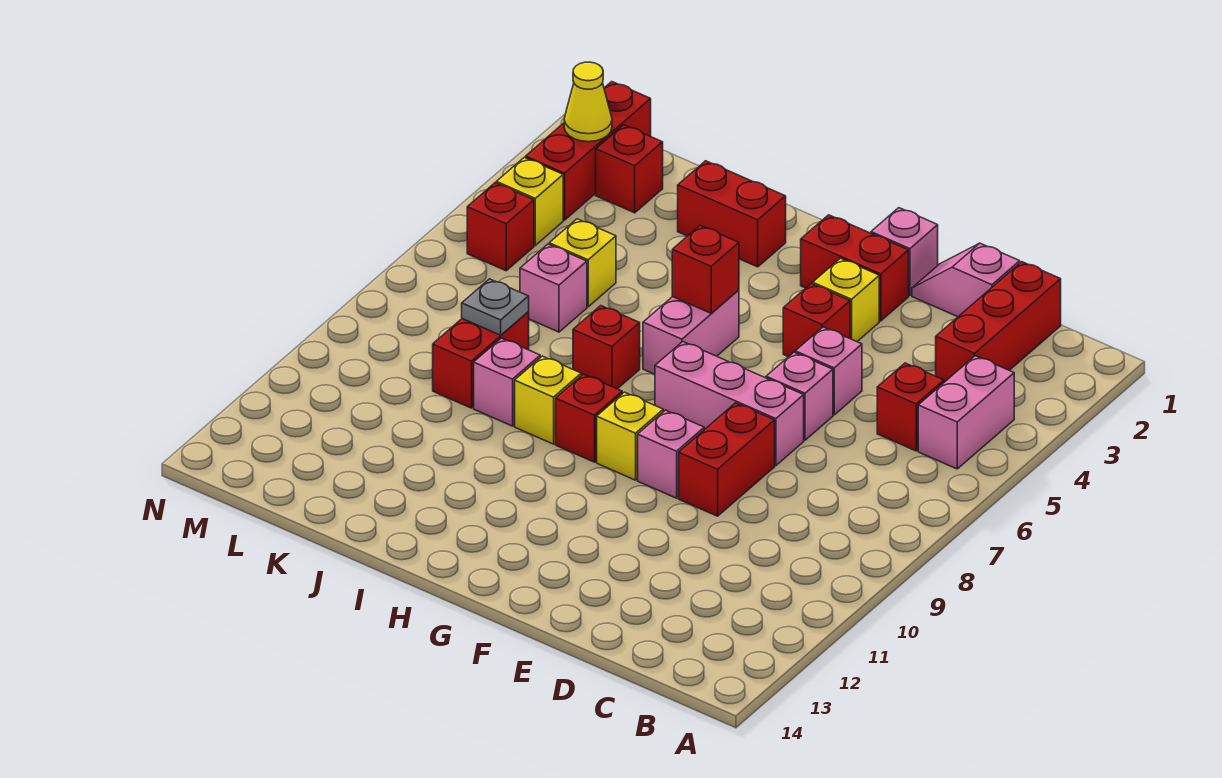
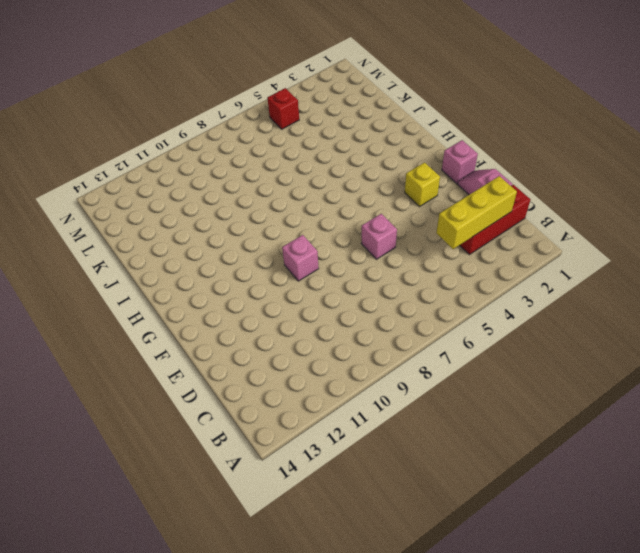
yellow 1x3 brick [436,176,517,249] -> none
none -> pink 1x2 brick [918,356,1014,469]
none -> red 1x1 brick [877,363,944,451]
none -> pink 1x1 brick [795,327,862,415]
none -> pink 1x3 brick [655,342,804,466]

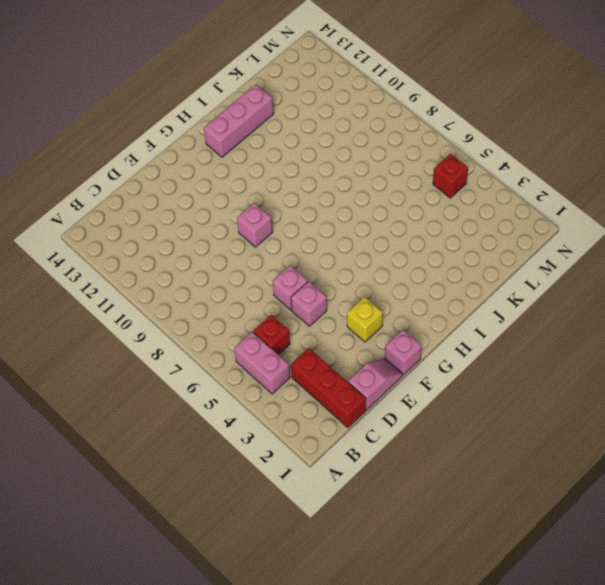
pink 1x3 brick [204,85,274,157] -> pink 1x3 brick moved to [655,342,804,466]
none -> red 1x2 brick [679,403,775,516]
none -> red 1x2 brick [801,215,909,321]
none -> red 1x1 brick [783,284,850,357]
none -> yellow 1x1 brick [597,392,663,480]

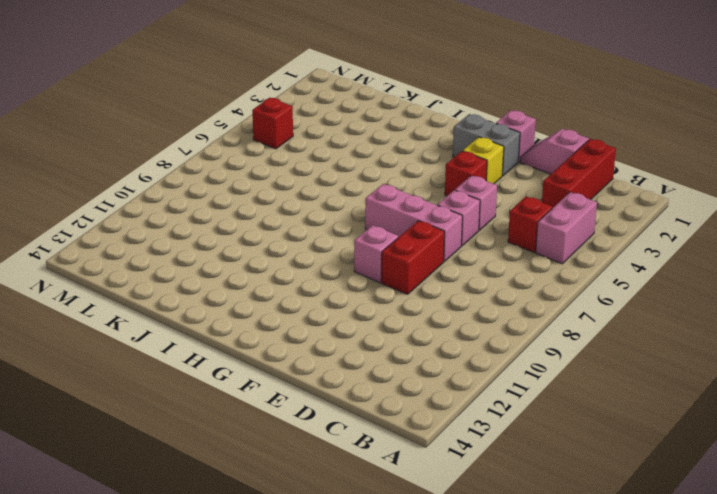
grey 1x2 brick [453,114,520,176] -> red 1x2 brick [801,215,909,321]
none -> yellow 1x1 brick [597,392,663,480]
none -> pink 1x2 brick [643,290,739,374]
none -> red 1x1 brick [556,374,622,462]
none -> red 1x2 brick [678,161,786,267]

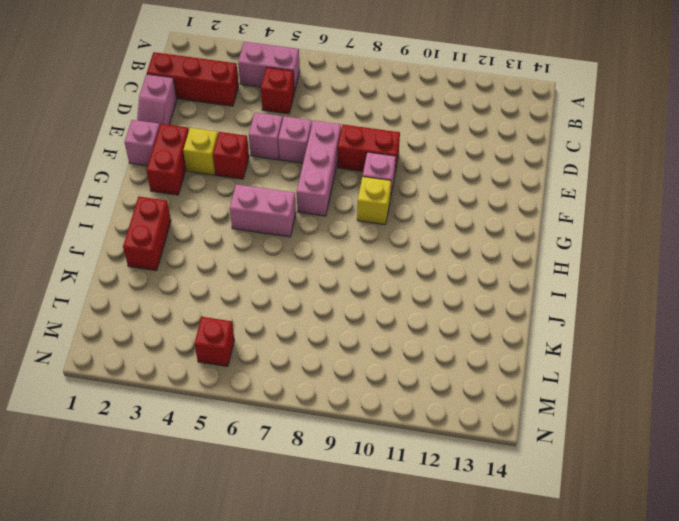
none -> red 1x1 brick [556,374,622,462]
none -> red 1x1 brick [573,306,640,389]
none -> yellow 1x1 brick [515,356,581,444]
none -> pink 1x1 brick [474,338,540,426]

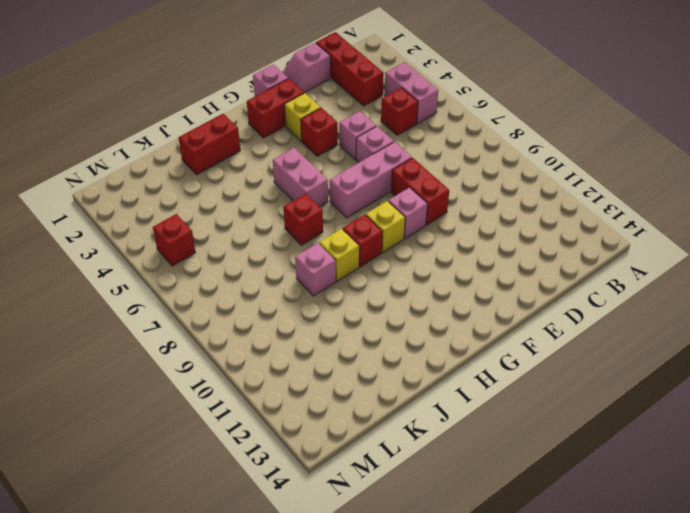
none -> yellow 1x1 brick [549,219,616,307]
none -> pink 1x1 brick [520,244,587,332]
none -> red 1x2 brick [433,312,529,408]
none -> red 1x1 brick [596,125,663,213]

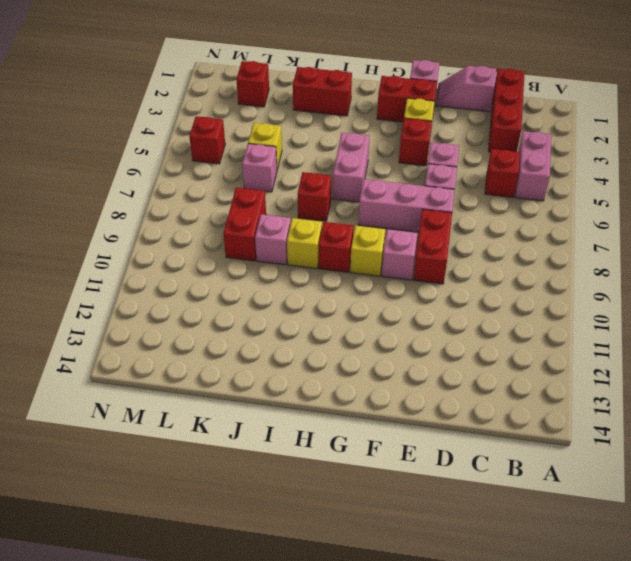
none -> red 1x3 brick [526,82,651,220]
none -> yellow 1x1 brick [496,157,563,245]
none -> red 1x1 brick [672,225,739,313]
none -> grey 1x1 plate [462,279,529,335]

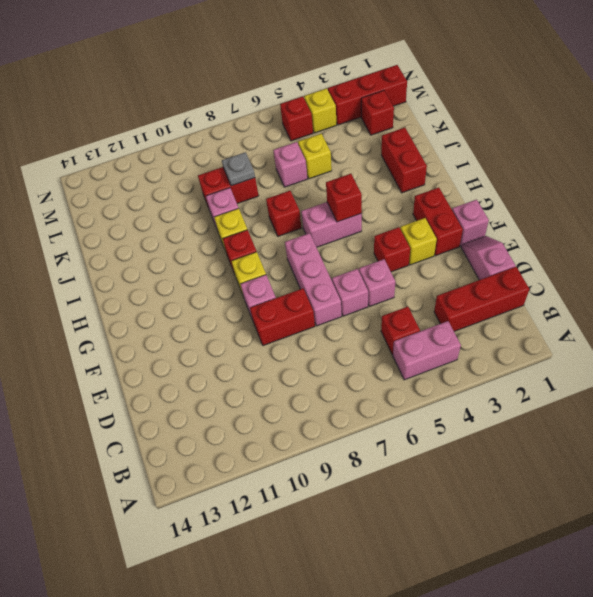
none -> yellow 1x1 cone [564,62,612,142]

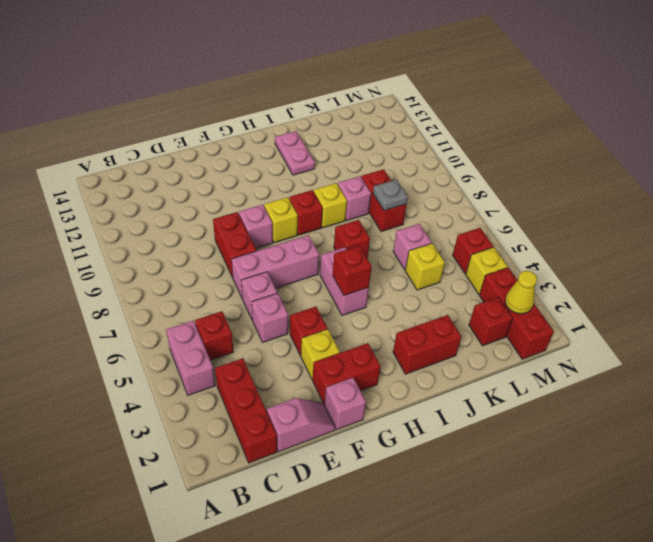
pink 1x2 plate [275,131,315,175] -> none

